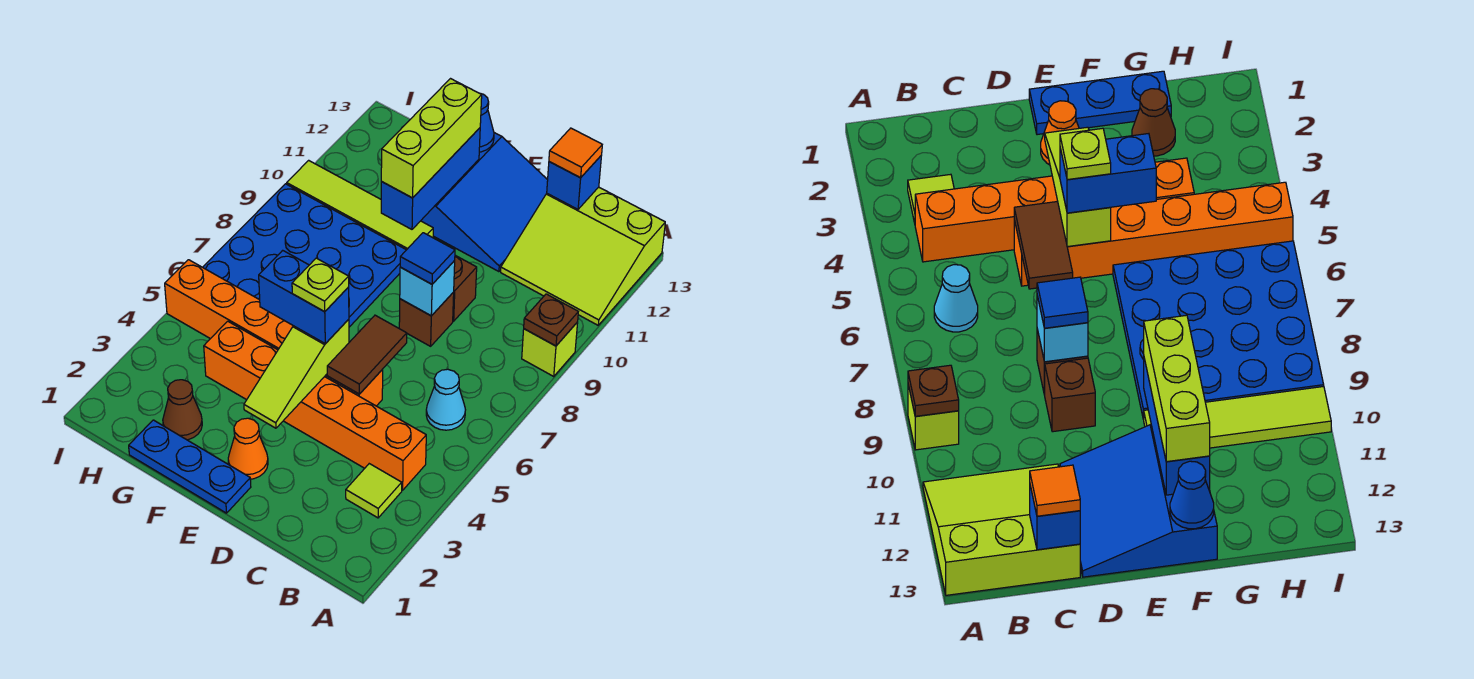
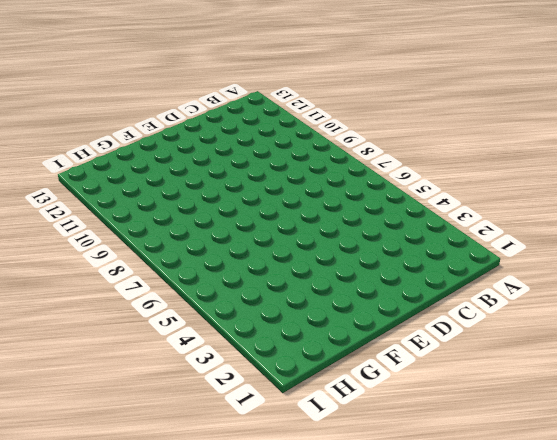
none -> lime 1x1 brick [522,322,578,376]
none -> lime 3x3 slope [501,187,665,325]
none -> lime 1x1 tile [346,464,402,518]

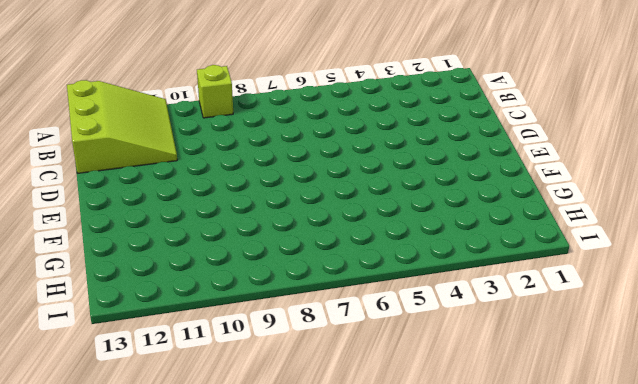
none -> lime 1x1 tile [346,464,402,518]
none -> orange 1x6 brick [204,321,426,490]
none -> cyan 1x1 cone [426,369,465,430]

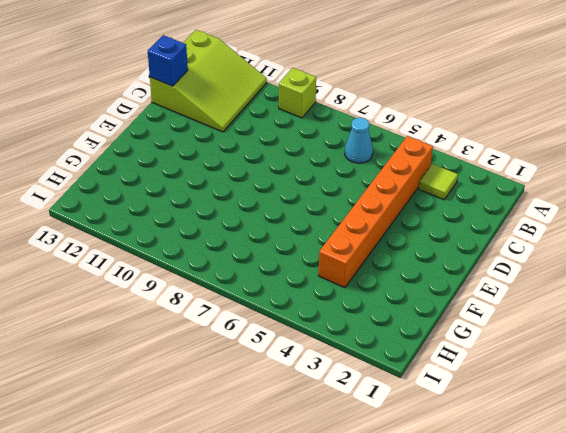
none -> orange 1x6 brick [165,260,383,406]
none -> brown 1x1 brick [399,292,454,346]
none -> brown 1x1 brick [453,255,477,321]

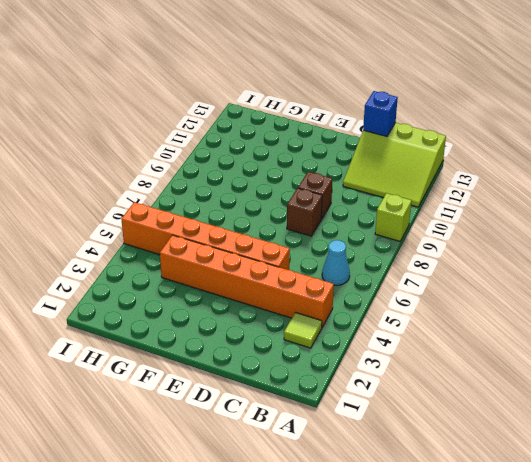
none -> blue 3x3 slope [421,133,548,272]
none -> blue 1x3 plate [129,420,251,513]
none -> orange 1x1 cone [228,418,268,479]

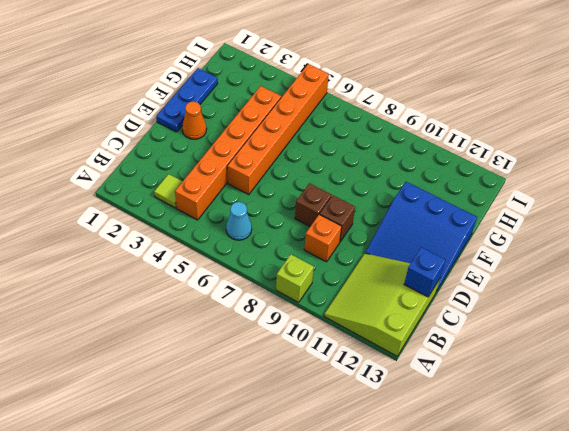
orange 1x1 brick [304,214,342,262] -> none
none -> blue 4x4 plate [203,184,406,327]
none -> lime 1x4 tile [287,160,433,250]
none -> brown 1x1 cone [163,380,202,440]

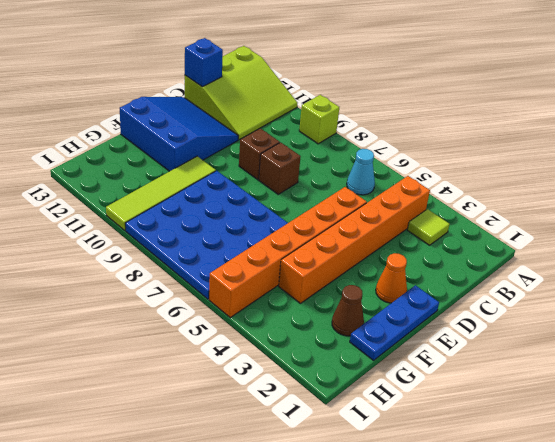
none -> brown 1x1 plate [524,294,578,346]
none -> brown 1x2 tile [327,315,407,394]
none -> cyan 1x1 brick [400,261,455,316]

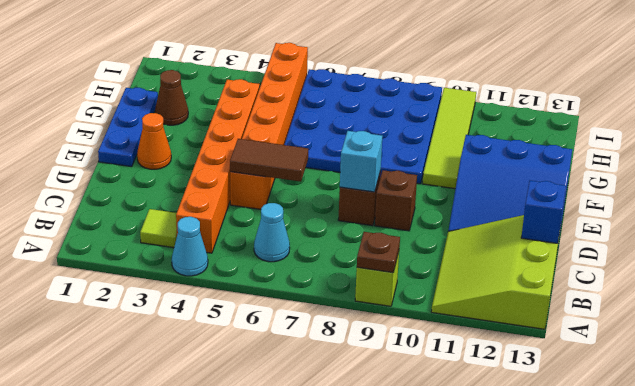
cyan 1x1 cone [172,217,208,276] -> none
none -> lime 1x3 slope [244,319,349,428]
none -> blue 1x3 brick [381,128,480,229]
none -> blue 1x1 cone [479,93,494,152]

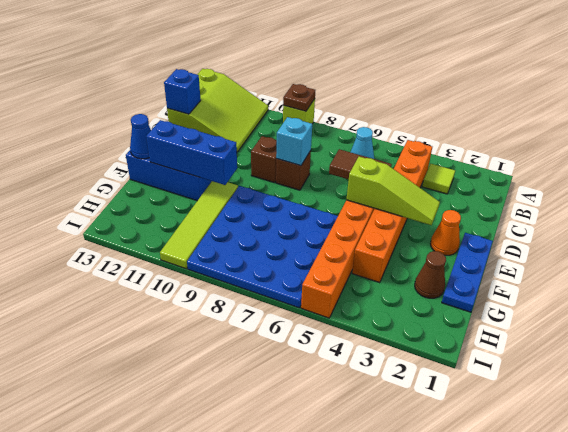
none -> orange 1x1 tile [549,128,602,178]
none -> blue 1x1 tile [400,233,455,284]
none -> blue 1x2 brick [259,250,349,344]

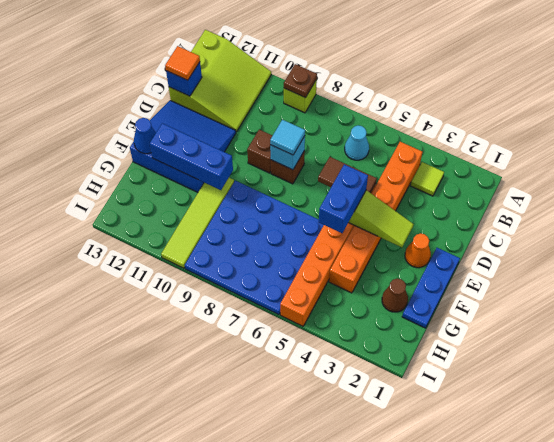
cyan 1x1 tile [270,120,305,155] -> blue 1x1 tile [400,233,455,284]
none -> lime 1x3 brick [381,79,482,198]
none -> lime 1x1 plate [292,258,349,312]

